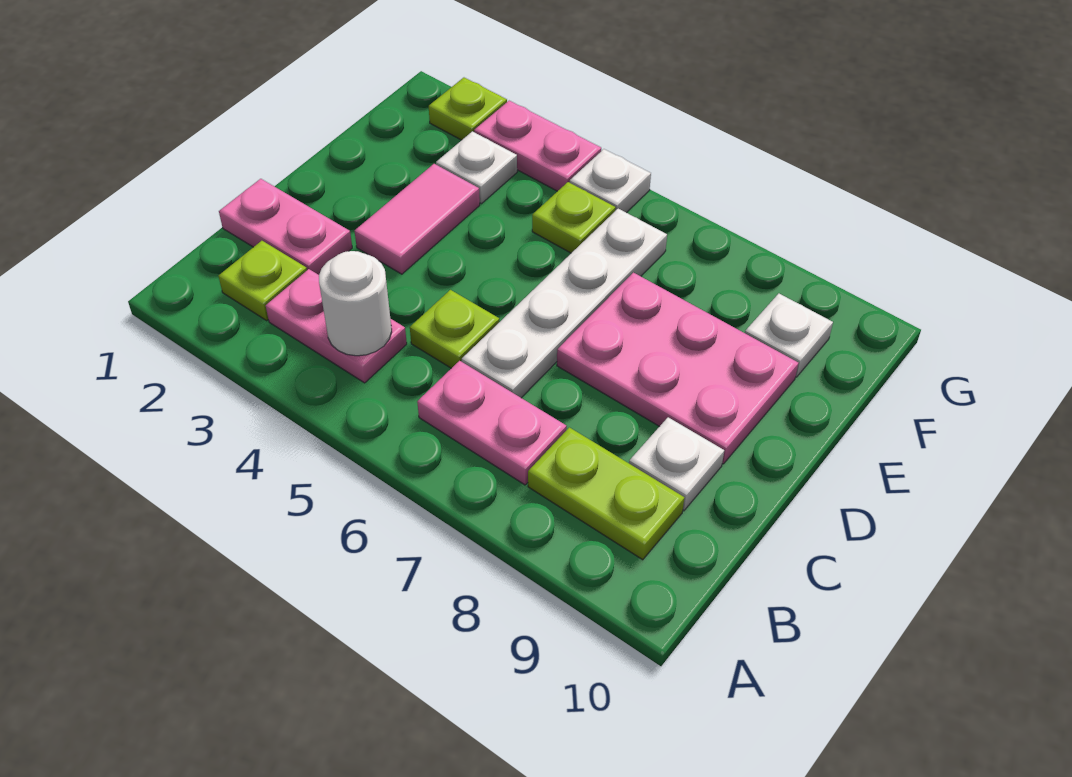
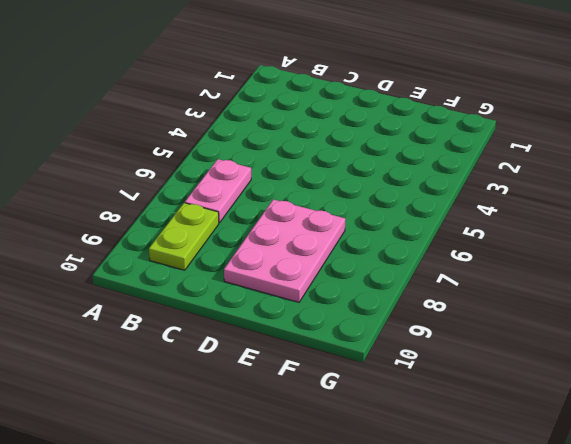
none -> lime 1x1 plate [219,241,307,321]
none -> pink 1x2 plate [266,269,407,383]
none -> pink 1x2 plate [219,179,352,275]

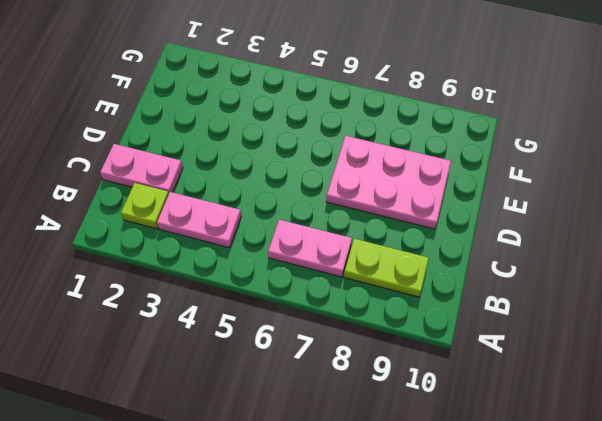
none -> lime 1x1 plate [410,290,499,368]
none -> white 1x4 plate [462,209,667,398]
none -> white 1x1 plate [629,417,724,510]

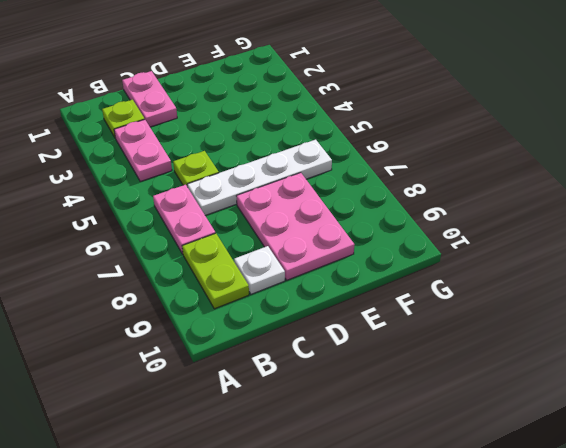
none -> pink 1x2 tile [355,164,480,274]
none -> white 1x1 plate [436,131,517,204]
none -> lime 1x1 plate [532,182,616,253]

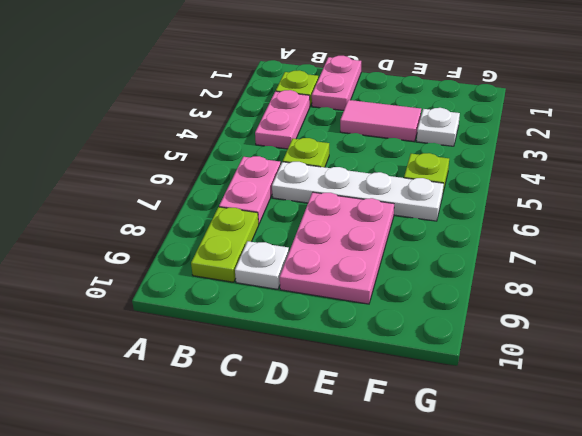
none -> white 1x1 plate [745,294,833,377]
none -> lime 1x1 plate [429,78,507,140]
none -> pink 1x2 plate [474,101,601,191]

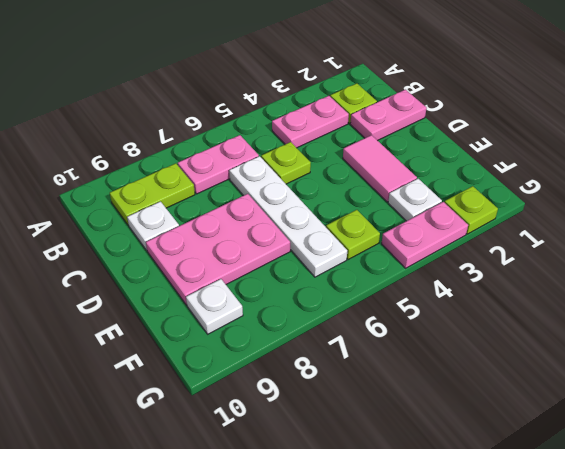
none -> white 1x1 plate [570,149,651,213]
none -> white 1x1 round brick [319,251,392,356]

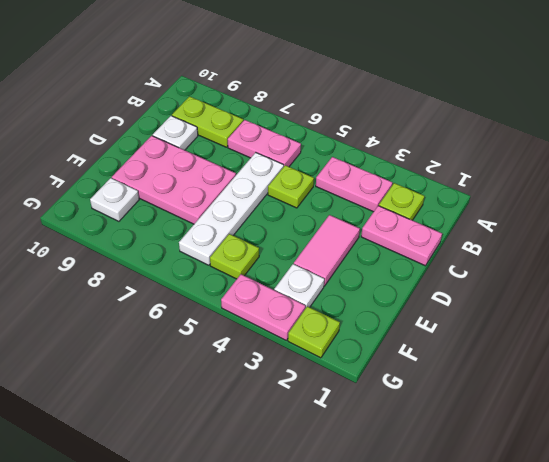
none -> white 1x1 plate [570,149,651,213]
none -> white 1x1 round brick [319,251,392,356]

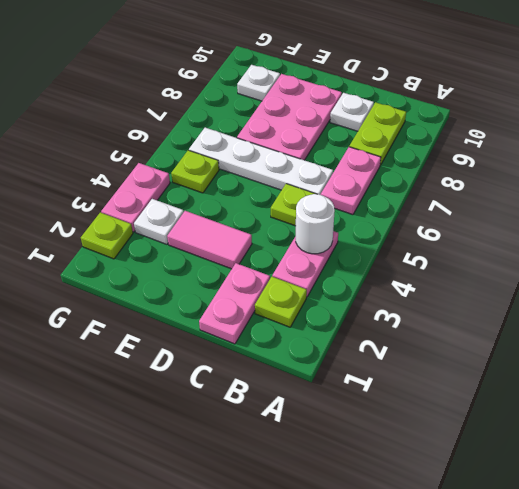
none -> white 1x1 plate [570,149,651,213]

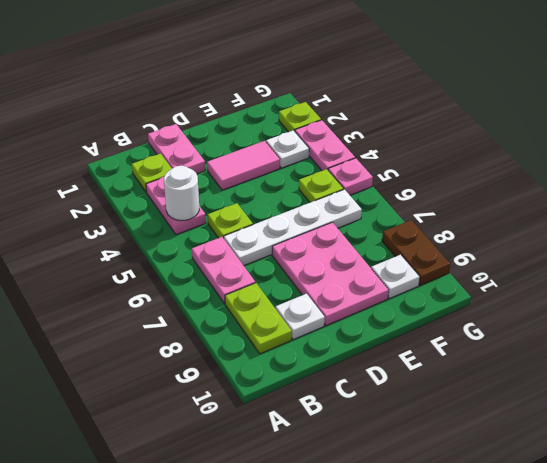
pink 1x1 plate [328,158,373,195] -> white 1x1 plate [570,149,651,213]
brown 1x2 plate [382,220,450,285] -> none

